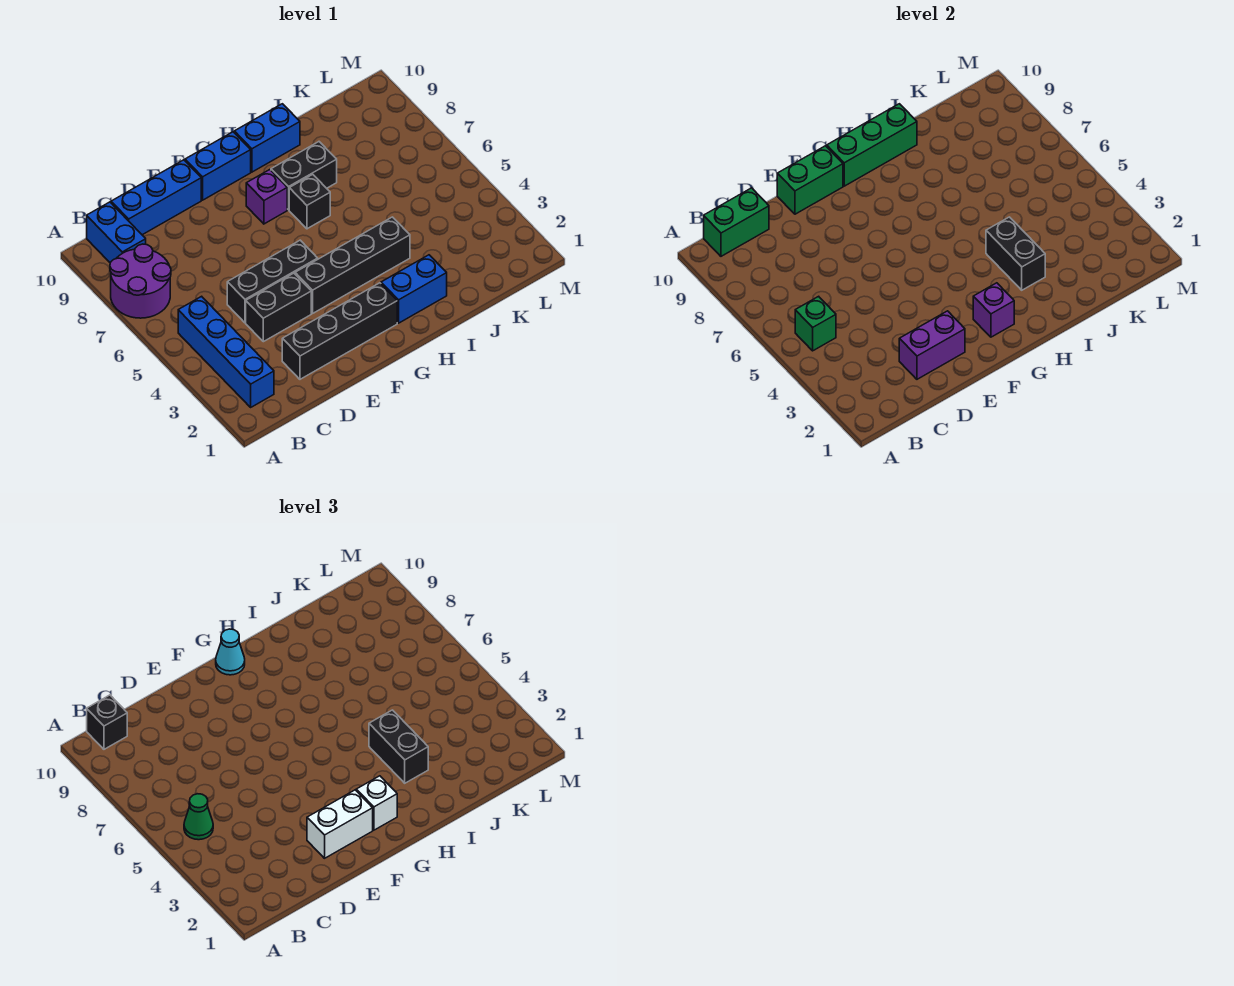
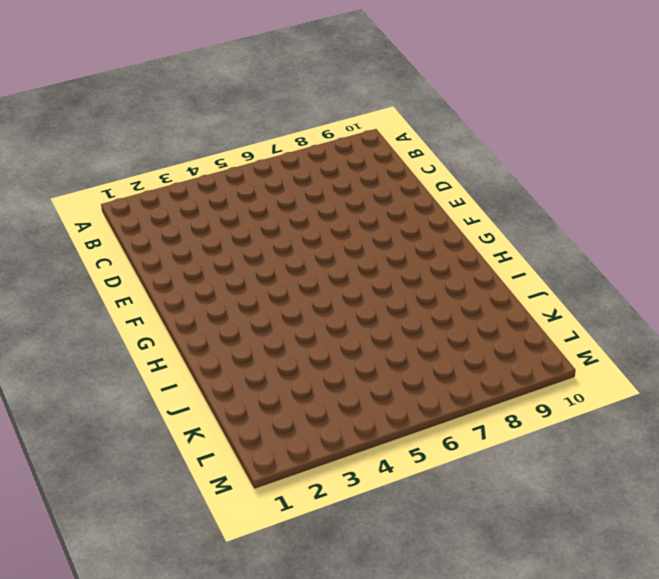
none -> purple 2x2 round brick [110,244,171,318]
none -> blue 1x4 brick [178,296,274,407]
none -> blue 1x2 brick [87,202,146,263]

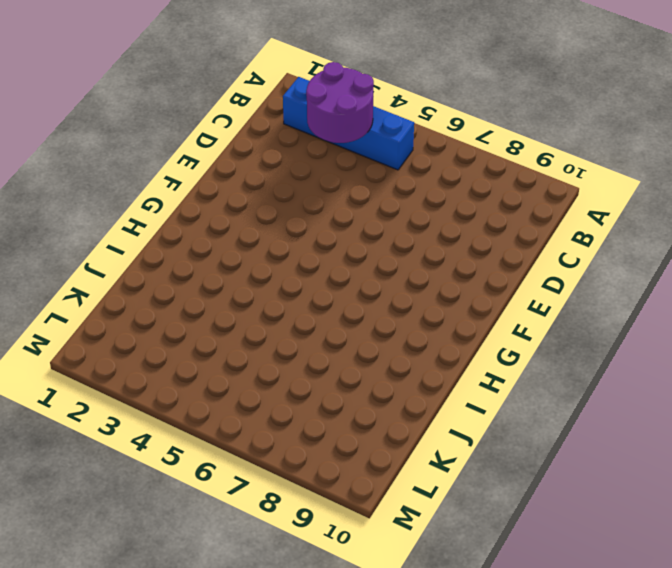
purple 2x2 round brick [306,62,374,143] -> purple 2x2 round brick moved to [110,244,171,318]
none -> blue 1x2 brick [87,202,146,263]
none -> blue 1x3 brick [111,160,201,235]
none -> black 1x4 brick [282,283,397,379]

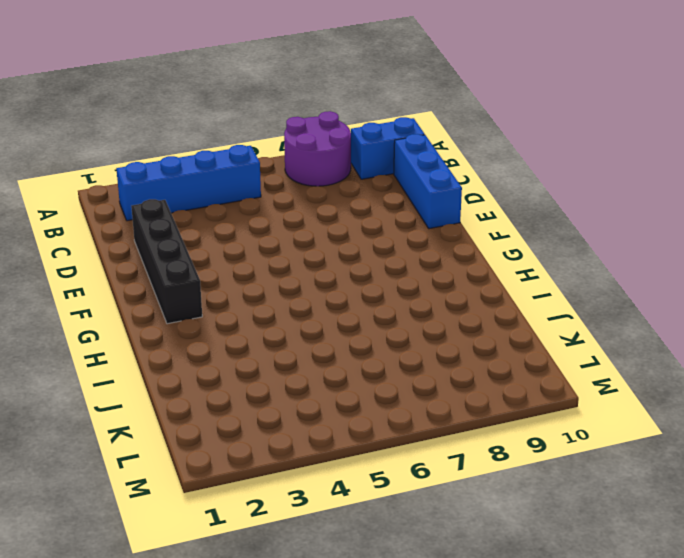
none -> black 1x2 brick [246,273,311,342]
none -> black 1x3 brick [227,240,318,323]
none -> black 1x4 brick [295,217,410,313]

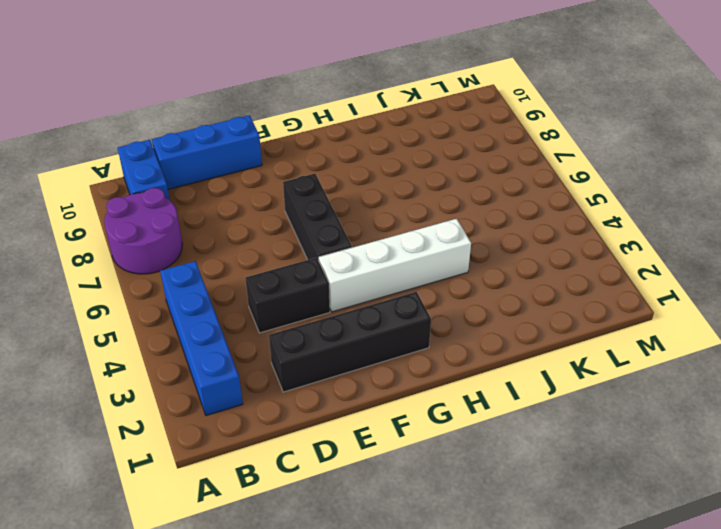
white 1x4 brick [319,219,471,312] -> black 1x4 brick [295,217,410,313]
black 1x3 brick [283,174,352,261] -> black 1x3 brick turned to [227,240,318,323]
none -> blue 1x2 brick [185,132,251,200]
none -> purple 1x1 brick [246,170,287,224]
none -> blue 1x2 brick [381,255,447,323]

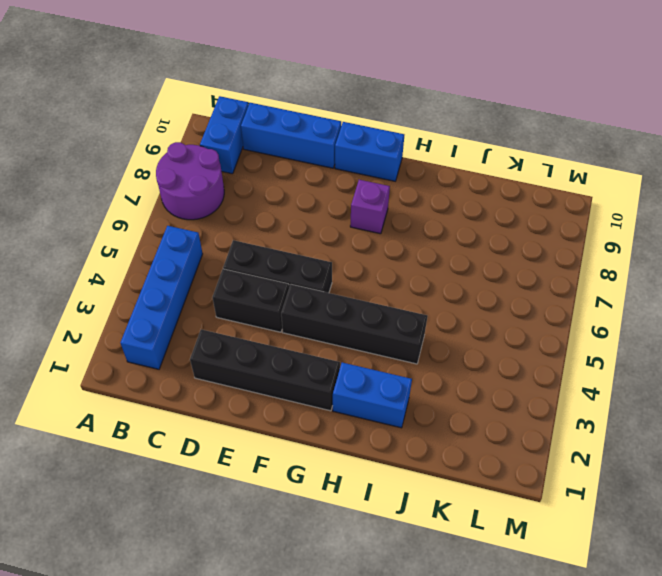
none -> black 1x1 brick [289,174,330,229]
none -> black 1x2 brick [271,142,337,210]
none -> blue 1x2 brick [234,104,300,172]

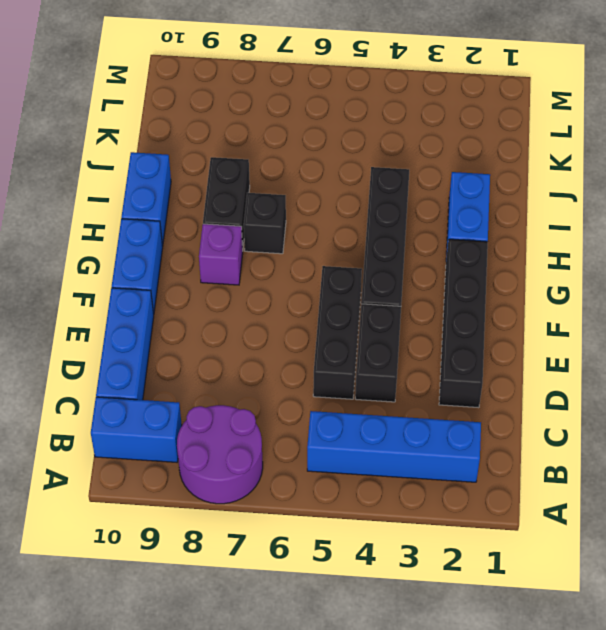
none -> green 1x1 brick [795,296,836,351]
none -> green 1x2 brick [704,188,769,256]
none -> purple 1x2 brick [899,311,965,379]

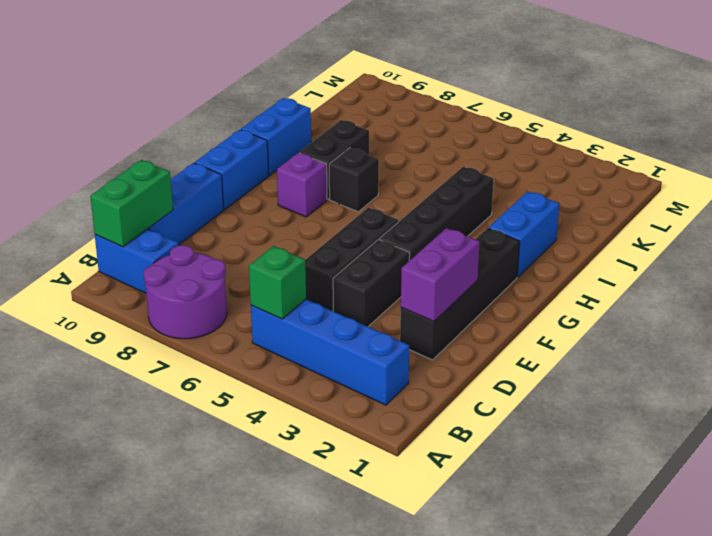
none -> green 1x2 brick [777,146,843,214]
none -> purple 1x1 brick [973,283,1014,337]
none -> green 1x3 brick [827,104,917,186]

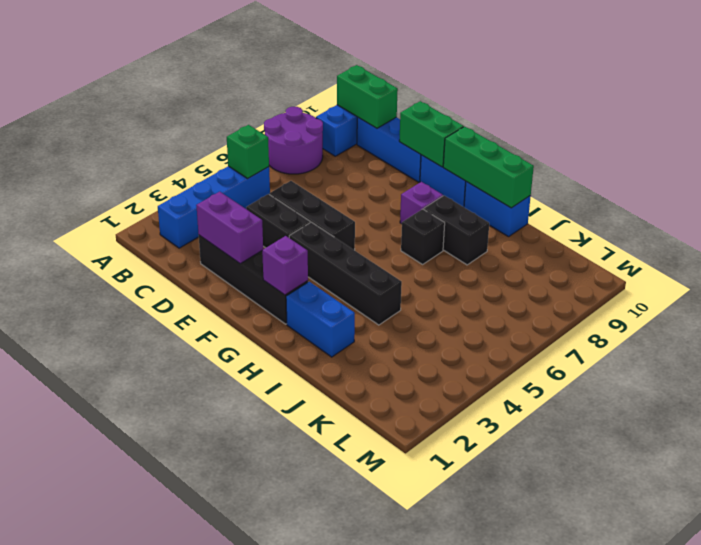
none -> black 1x2 brick [986,217,1045,290]
none -> green 1x1 cone [184,794,213,840]
none -> black 1x1 brick [87,695,127,749]

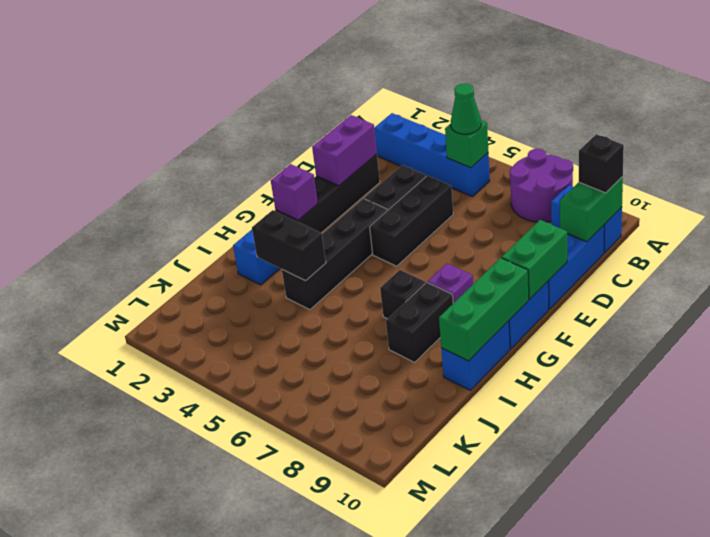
none -> white 1x2 brick [307,790,373,858]
none -> white 1x1 brick [356,776,397,830]
none -> cyan 1x1 cone [216,629,245,675]

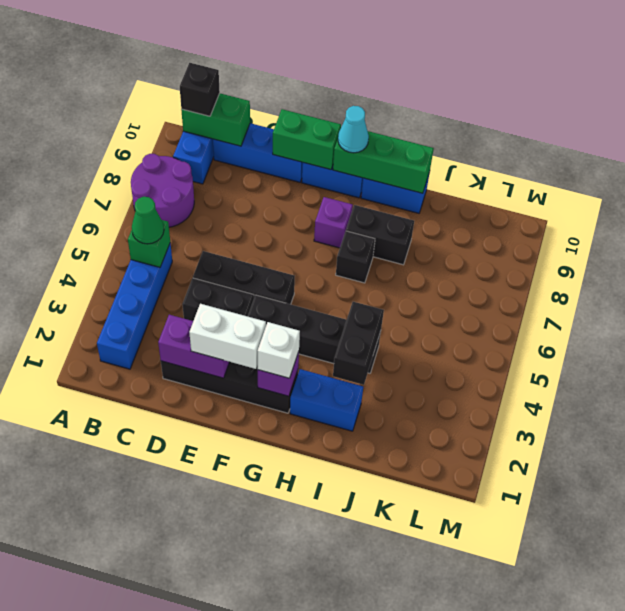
none -> black 1x2 brick [369,710,428,783]

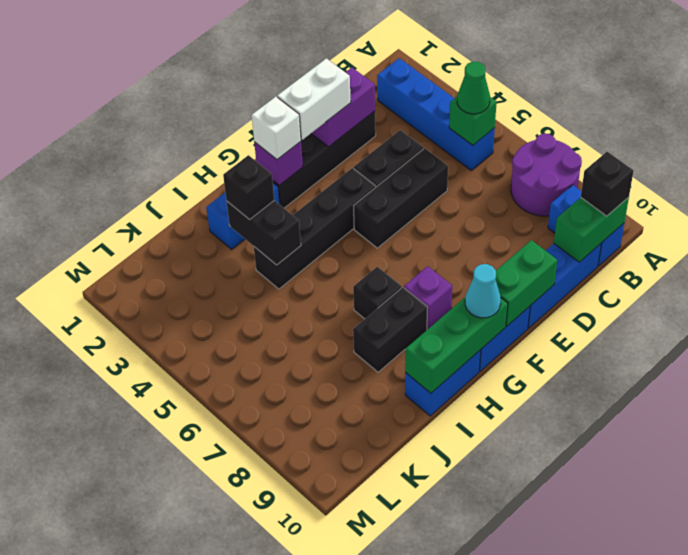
black 1x1 brick [223,155,274,220] -> black 1x2 brick [369,710,428,783]

